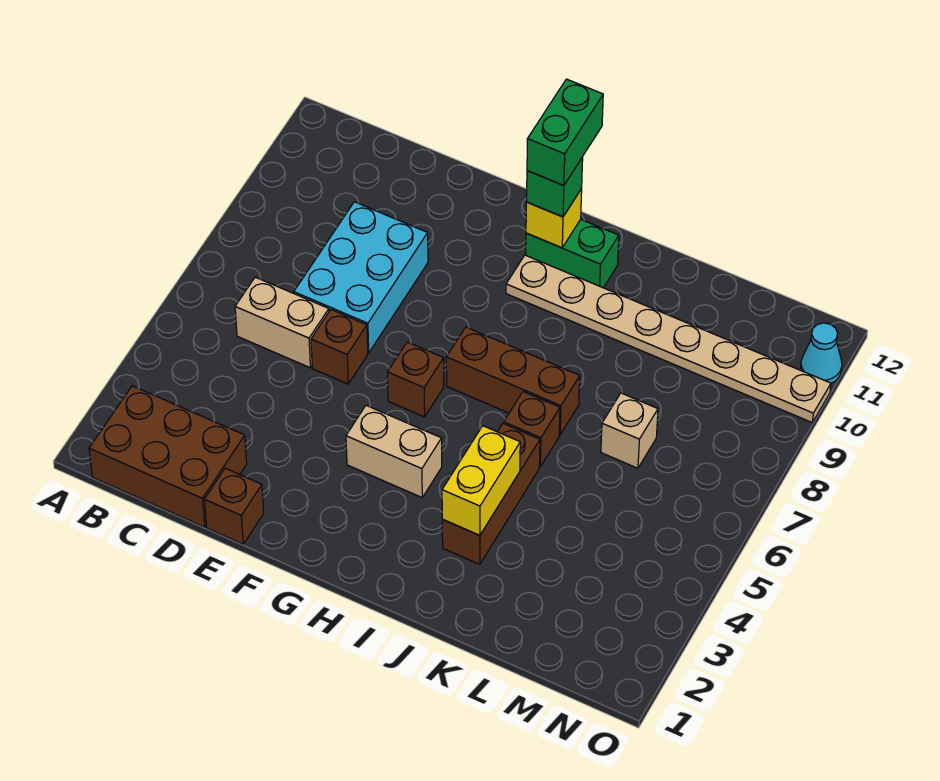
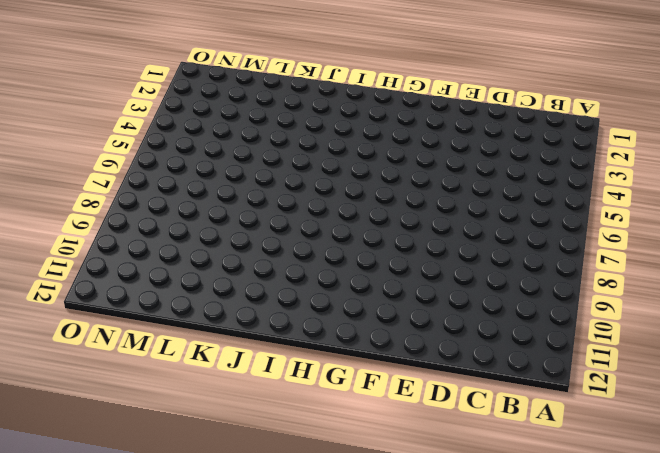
none -> brown 2x3 brick [89,386,247,527]
none -> tan 1x2 brick [235,277,329,368]
none -> cyan 2x3 brick [294,202,428,353]

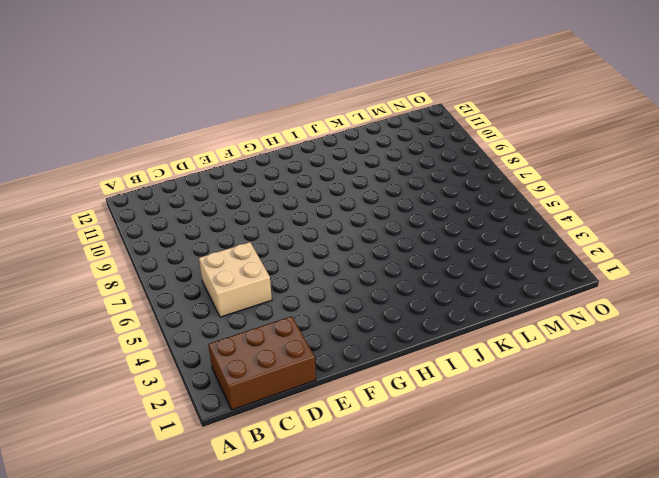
tan 2x2 brick [199,242,272,317] -> tan 1x2 brick [235,277,329,368]
none -> cyan 2x3 brick [294,202,428,353]
none -> brown 1x1 brick [204,468,264,544]
none -> brown 1x1 brick [311,310,368,384]

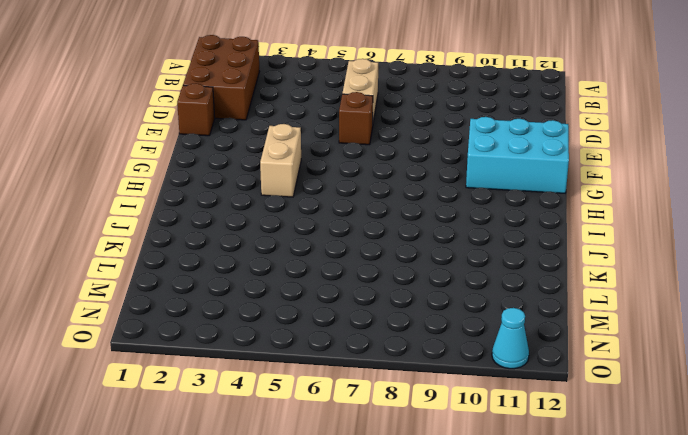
cyan 2x3 brick [466,117,569,193] -> cyan 2x3 brick moved to [294,202,428,353]
none -> brown 1x1 brick [388,342,444,417]
none -> brown 1x3 brick [446,327,580,435]
none -> tan 1x8 plate [506,255,831,422]

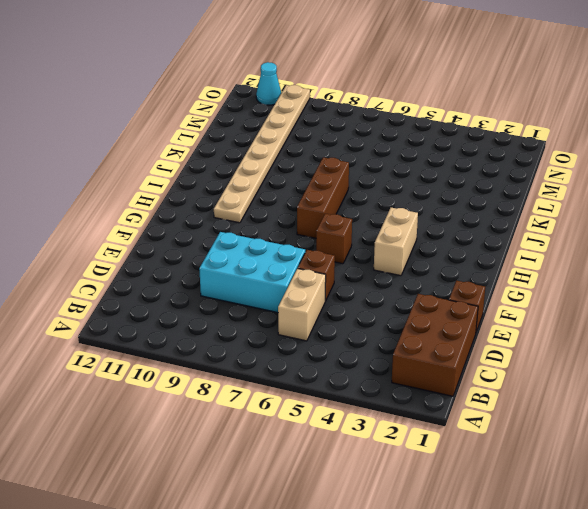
none -> green 1x2 brick [526,219,619,288]
none -> brown 1x3 brick [442,424,540,564]
none -> brown 1x1 brick [504,392,560,467]

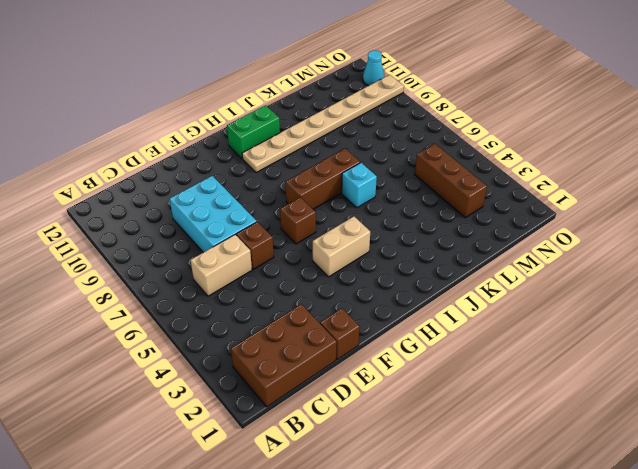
cyan 1x1 brick [342,163,377,208] -> brown 1x1 brick [504,392,560,467]
brown 1x3 brick [415,144,487,218] -> brown 1x3 brick moved to [442,424,540,564]
none -> tan 1x1 brick [601,393,658,468]
none -> yellow 1x1 brick [526,189,582,248]
none -> yellow 1x2 brick [442,426,520,535]

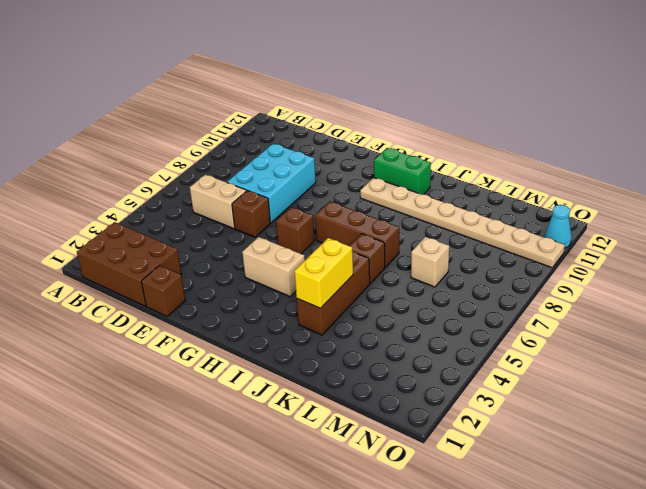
none -> yellow 1x1 brick [526,189,582,248]
none -> green 1x1 brick [527,157,583,217]
none -> green 1x2 brick [527,79,603,186]

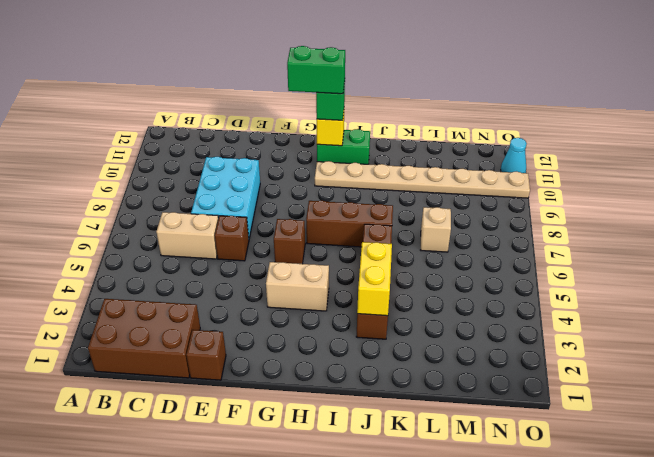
green 1x2 brick [287,46,345,94] -> green 1x2 brick turned to [527,79,603,186]

